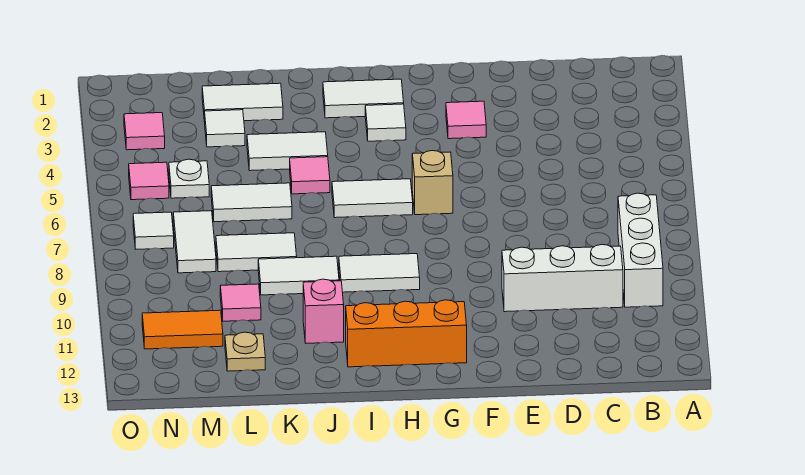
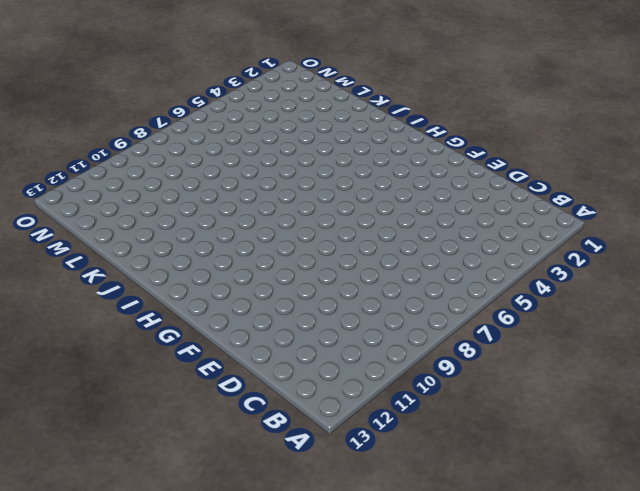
none -> white 1x3 brick [618,193,663,307]
none -> white 1x3 brick [502,245,623,312]
none -> pink 1x1 tile [446,101,486,139]

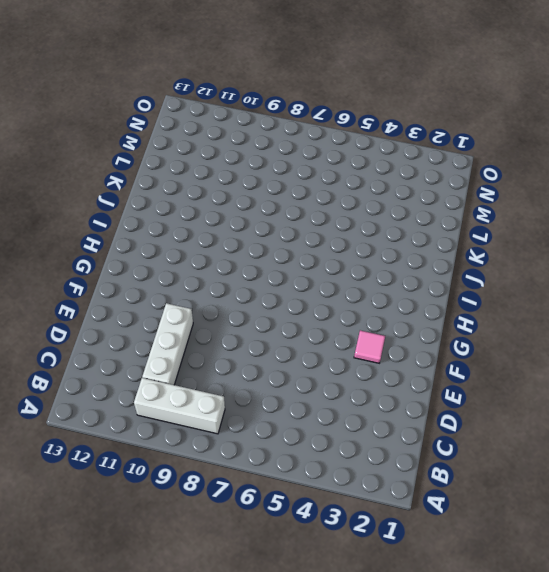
none -> tan 1x1 brick [412,151,453,215]
none -> orange 1x3 brick [346,300,467,367]
none -> white 1x2 tile [323,79,404,118]

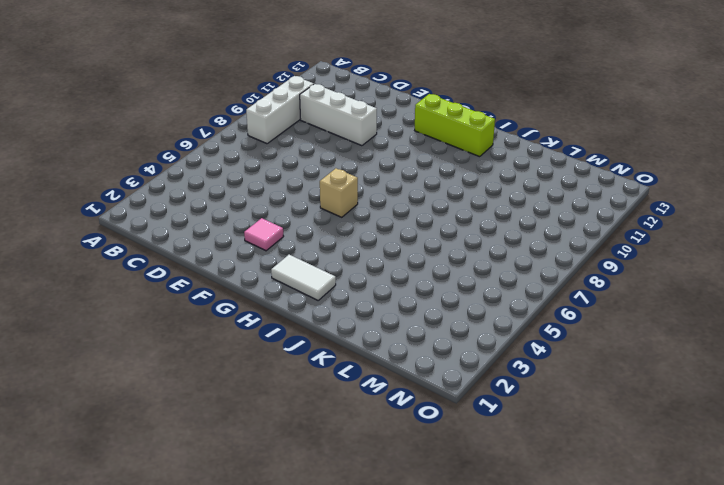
lime 1x3 brick [415,94,495,157] -> orange 1x3 brick [346,300,467,367]
none -> white 1x1 tile [365,104,406,141]
none -> white 1x2 tile [332,179,413,218]
none -> white 1x2 tile [339,254,420,292]

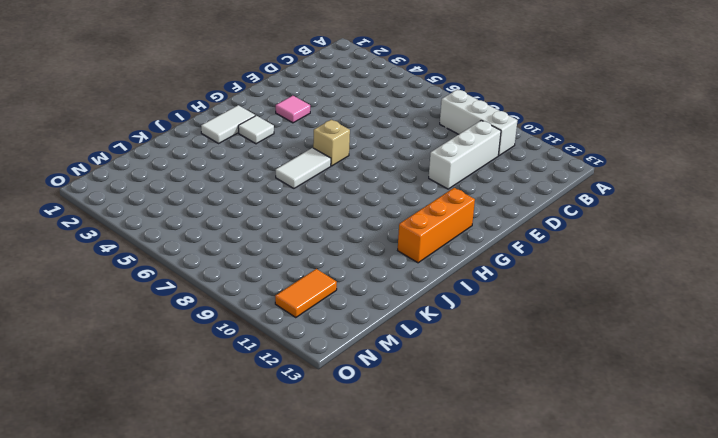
none -> white 1x2 tile [339,254,420,292]
none -> white 1x2 tile [247,132,328,171]
none -> pink 1x1 tile [290,157,330,194]

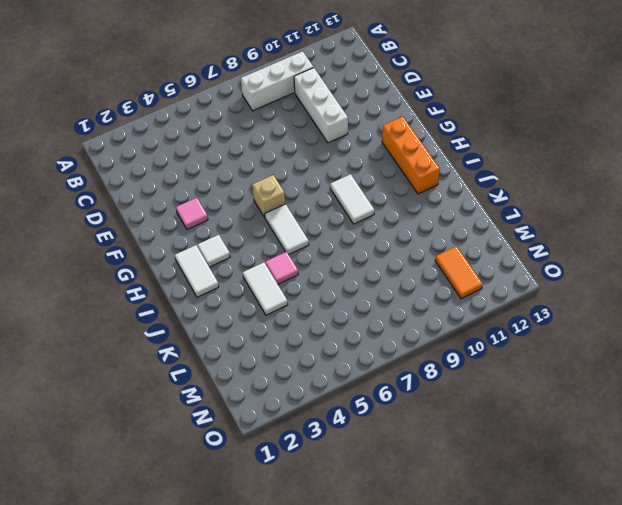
none -> white 1x2 tile [258,256,339,295]
none -> pink 1x1 brick [303,279,344,343]
none -> white 1x2 tile [202,83,283,122]

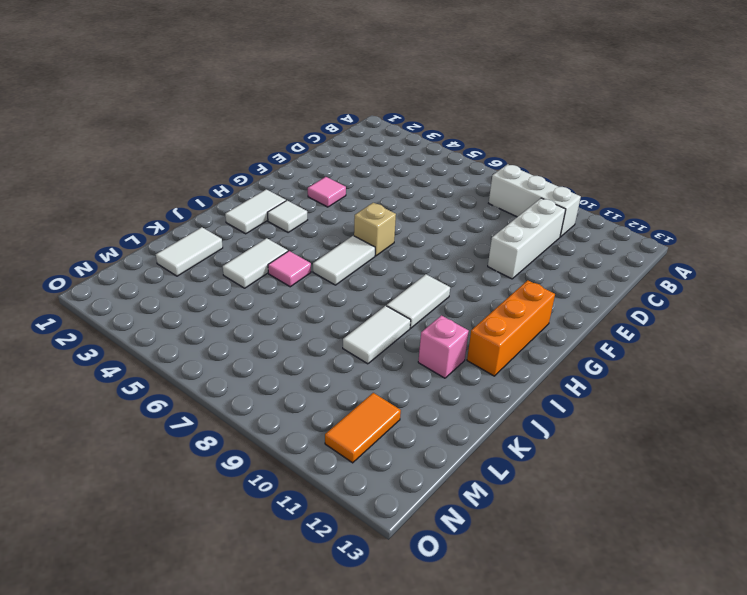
none -> white 1x2 tile [211,183,292,222]
none -> white 1x2 tile [216,233,297,272]
none -> white 1x1 tile [205,110,245,147]

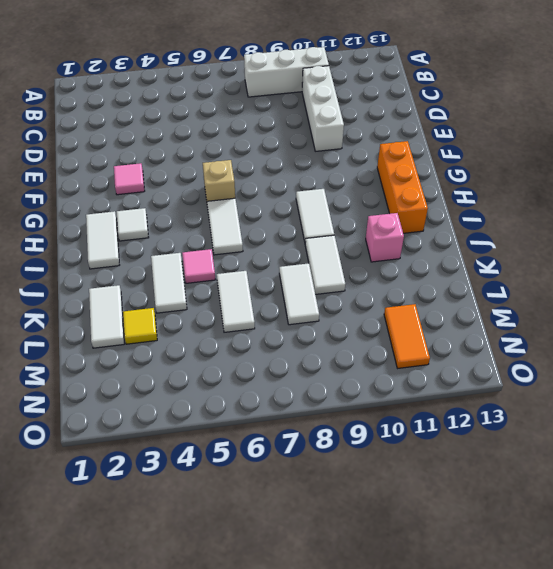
yellow 1x1 tile [123,308,157,344] -> white 1x1 tile [205,110,245,147]
none -> pink 1x1 tile [220,284,261,321]
none -> tan 1x1 plate [225,332,265,371]
none -> white 1x1 plate [169,159,209,198]

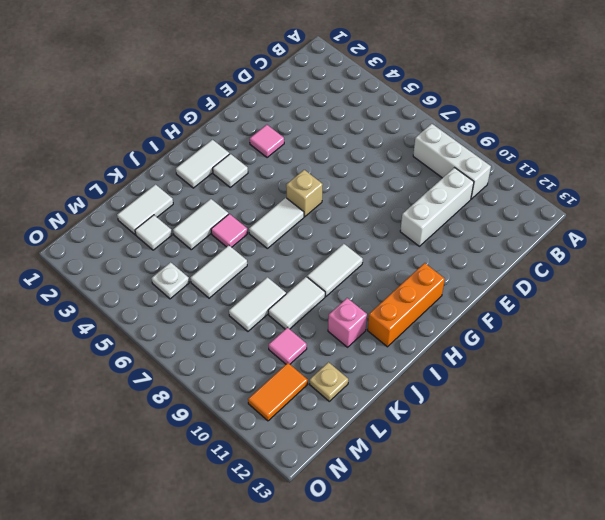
none -> white 1x2 tile [173,211,216,273]
none -> pink 1x1 tile [124,113,165,150]
none -> pink 1x1 tile [129,162,169,200]

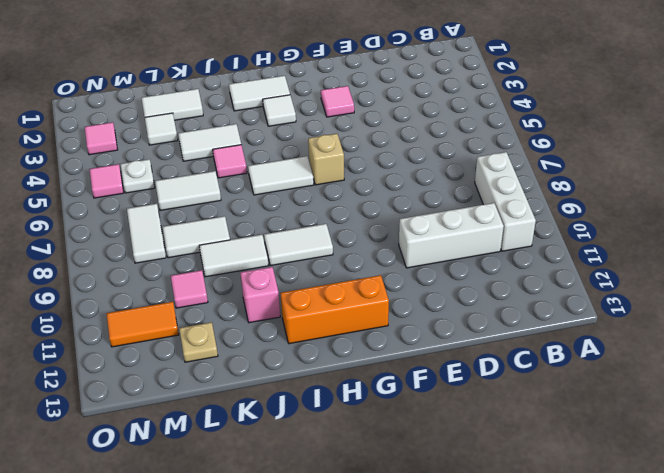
none -> white 1x1 tile [133,212,174,249]

